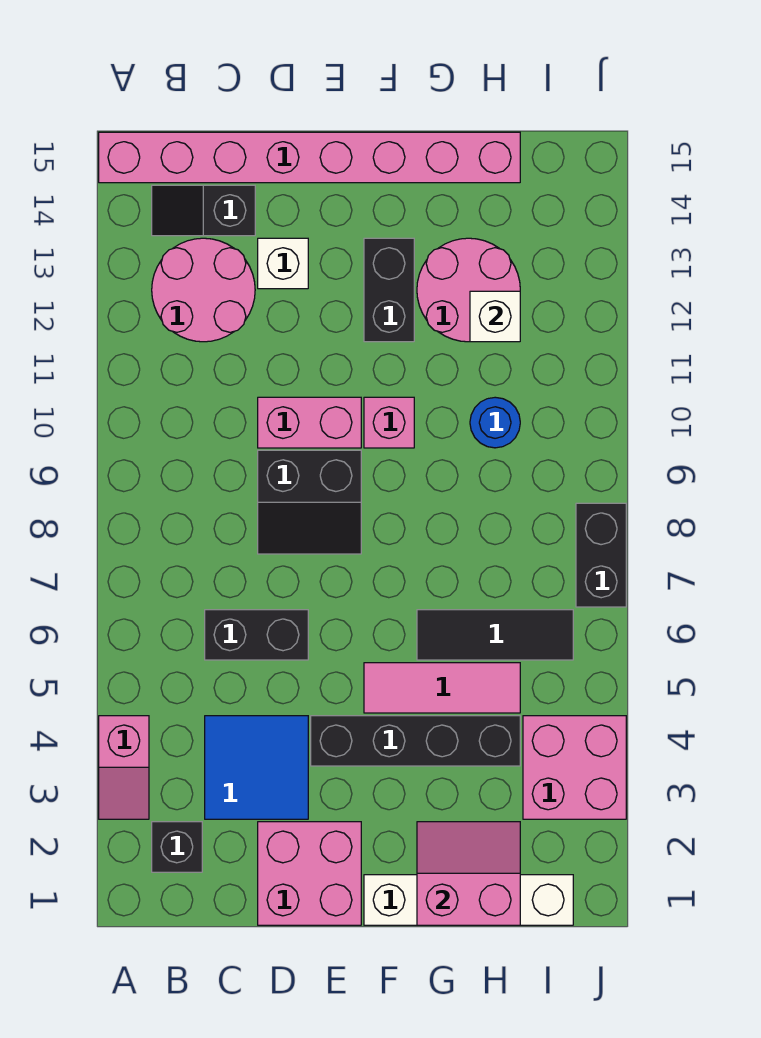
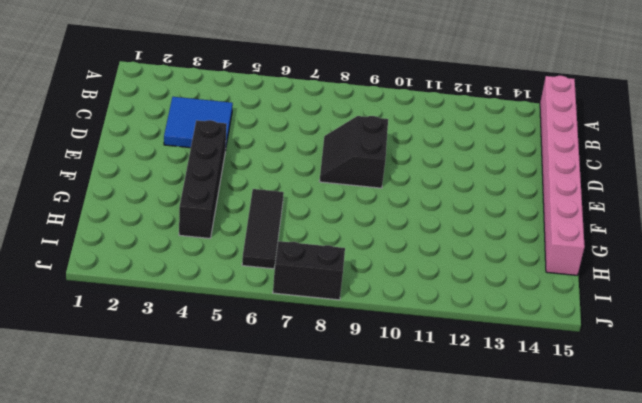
none -> pink 1x2 slope [99,716,149,819]
none -> black 1x1 brick [152,822,202,872]
none -> pink 2x2 round brick [152,238,255,342]

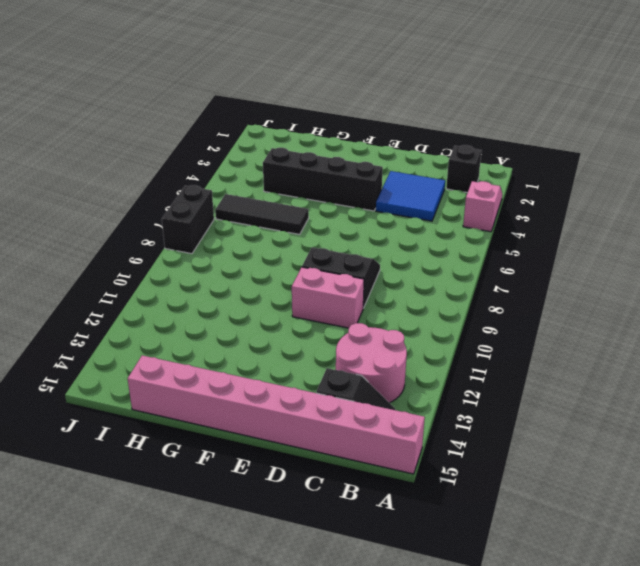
none -> black 1x2 brick [205,610,308,660]
none -> pink 2x2 brick [258,822,361,925]
none -> white 1x1 brick [258,238,308,289]

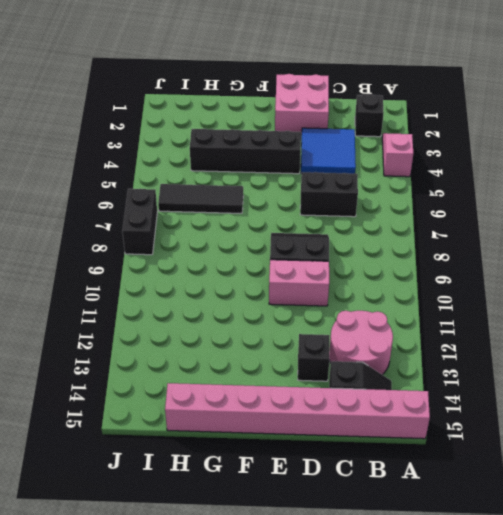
black 1x1 brick [298,334,329,381] -> white 1x1 brick [258,238,308,289]
none -> white 1x4 brick [364,875,573,925]
none -> pink 1x3 tile [364,663,520,713]
none -> pink 1x1 brick [364,397,414,448]

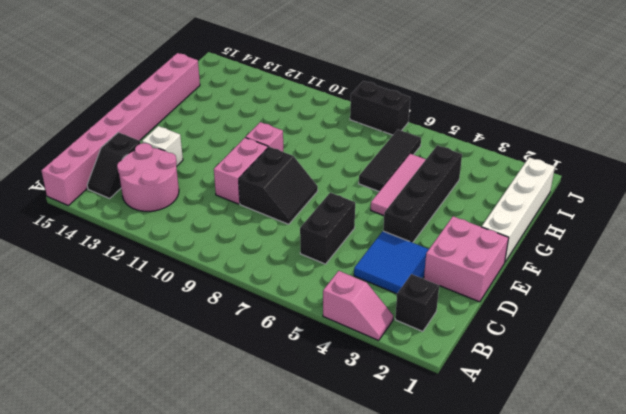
none -> black 1x2 brick [364,238,414,342]
none -> pink 2x2 round brick [417,238,520,342]
none -> blue 1x1 round brick [470,397,520,448]

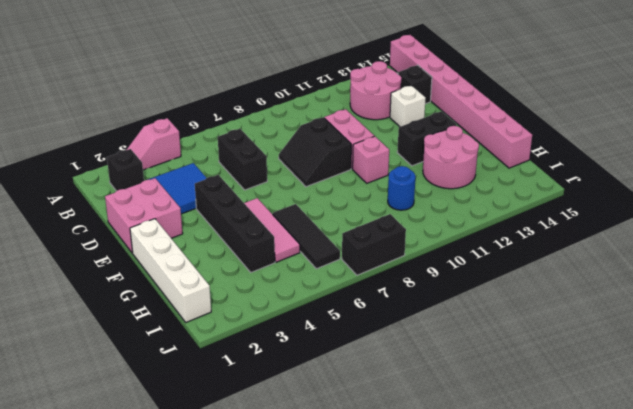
none -> pink 2x2 brick [523,716,626,819]
none -> pink 2x2 slope [417,822,520,925]
none -> white 1x1 brick [470,291,520,342]

